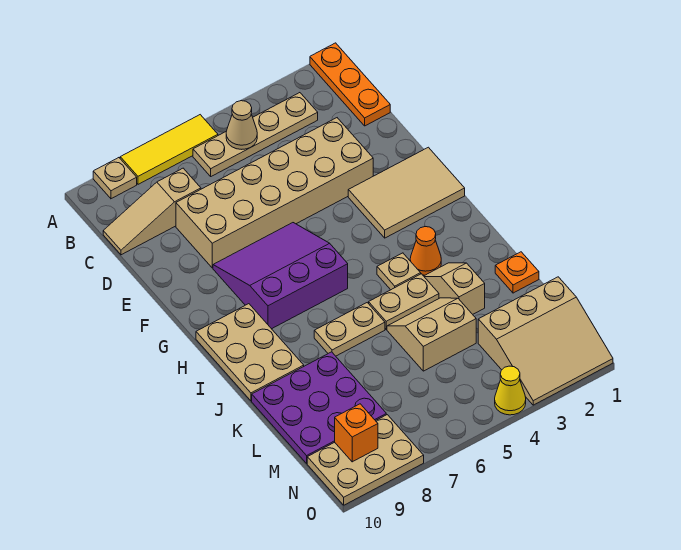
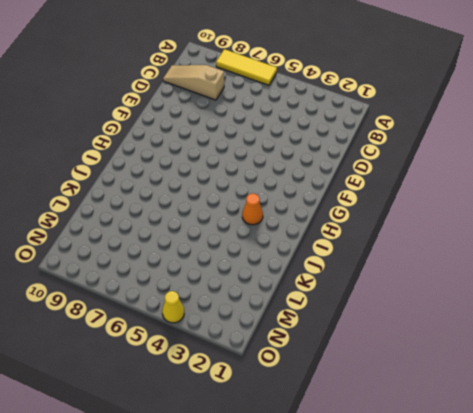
none -> orange 1x3 plate [310,43,390,126]
none -> tan 1x1 plate [93,158,137,199]
none -> tan 1x4 plate [193,93,318,176]

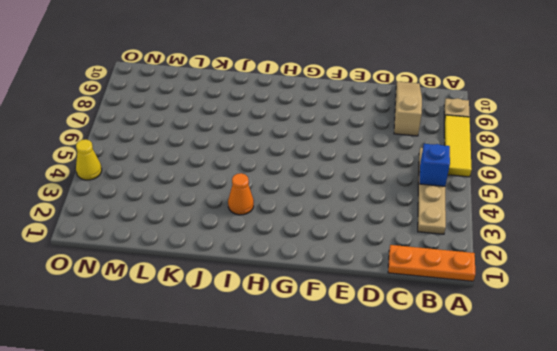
blue 1x1 brick [420,144,450,186] -> tan 1x1 cone [226,101,257,149]
none -> tan 2x6 brick [176,118,373,268]
none -> tan 2x3 tile [348,147,465,238]
none -> purple 3x3 slope [213,223,348,329]

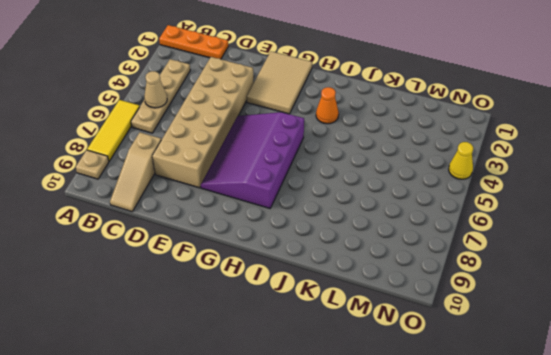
purple 3x4 slope [201,112,304,208] -> purple 3x3 slope [213,223,348,329]
none -> tan 2x3 plate [196,304,304,401]
none -> tan 1x1 plate [377,253,421,290]
none -> tan 1x2 slope [424,263,485,314]

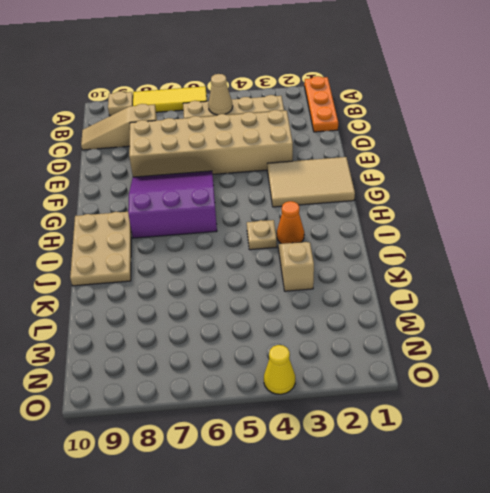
none -> tan 1x2 plate [369,274,439,329]
none -> tan 1x2 plate [314,303,385,356]
none -> orange 1x1 plate [495,252,539,293]

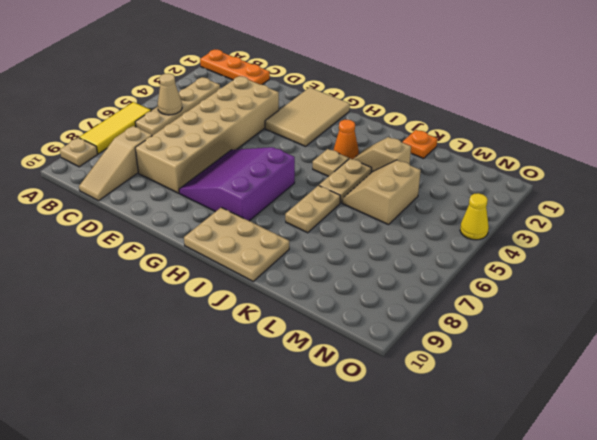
none -> purple 3x3 plate [252,352,386,463]
none -> tan 3x3 slope [478,277,613,405]
none -> tan 2x3 plate [307,415,424,505]

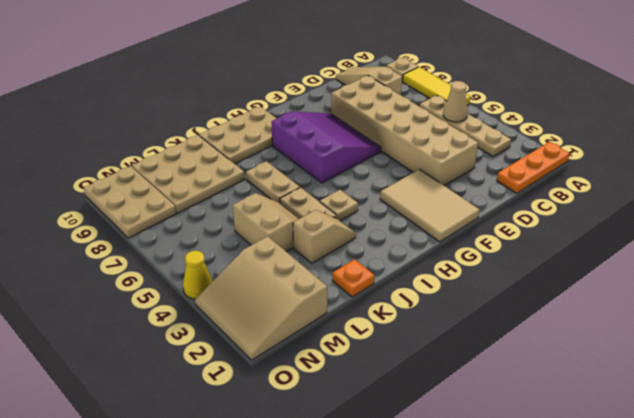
tan 3x3 plate [132,135,245,213] -> purple 3x3 plate [252,352,386,463]
none -> orange 1x1 cone [410,227,441,275]
none -> orange 1x1 brick [335,404,378,462]

